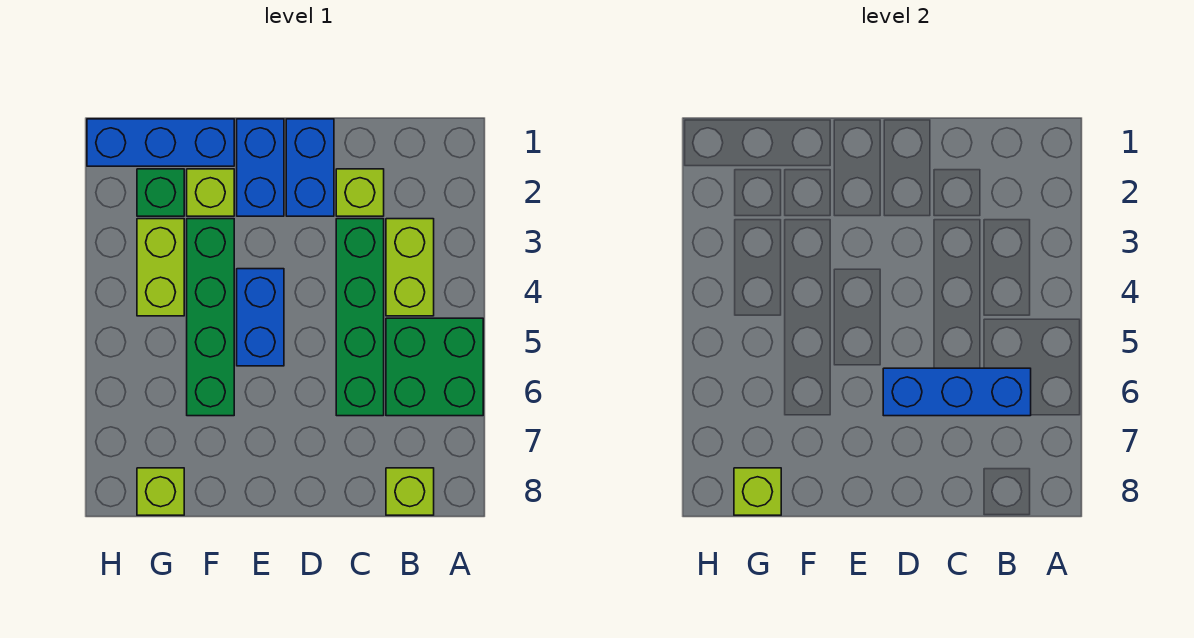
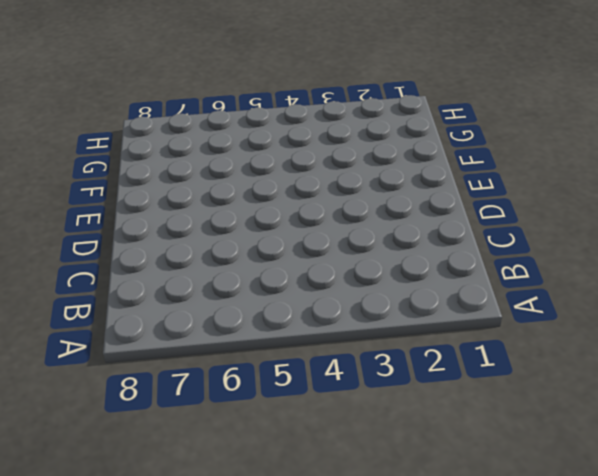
none -> green 2x2 brick [386,318,483,416]
none -> lime 1x2 brick [386,219,434,316]
none -> lime 1x1 brick [386,468,434,515]

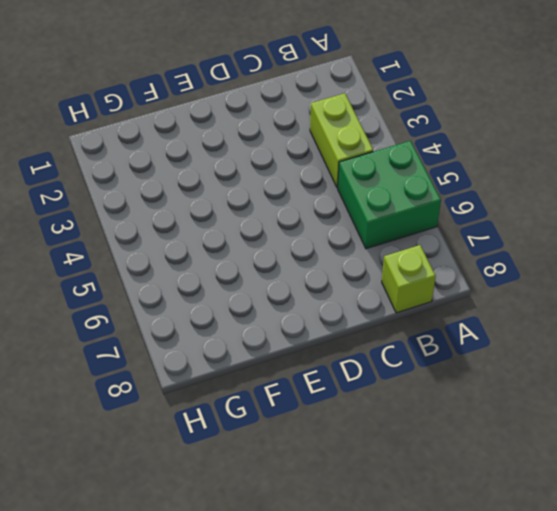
none -> lime 1x1 brick [336,169,384,216]
none -> green 1x4 brick [336,219,384,416]
none -> blue 1x2 brick [286,119,334,216]

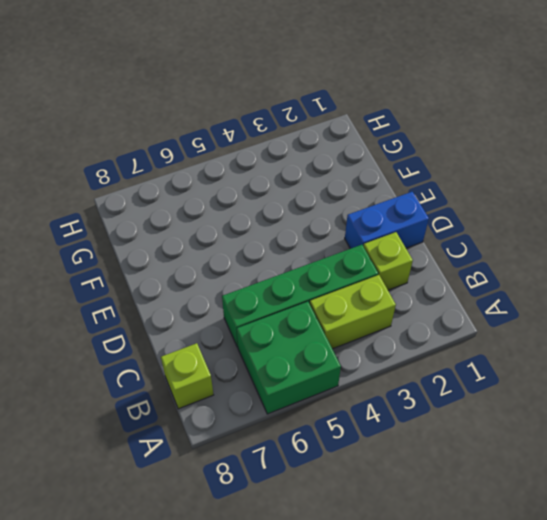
none -> blue 1x2 brick [237,119,284,216]
none -> blue 1x2 brick [237,269,284,366]
none -> blue 1x3 brick [87,119,234,166]

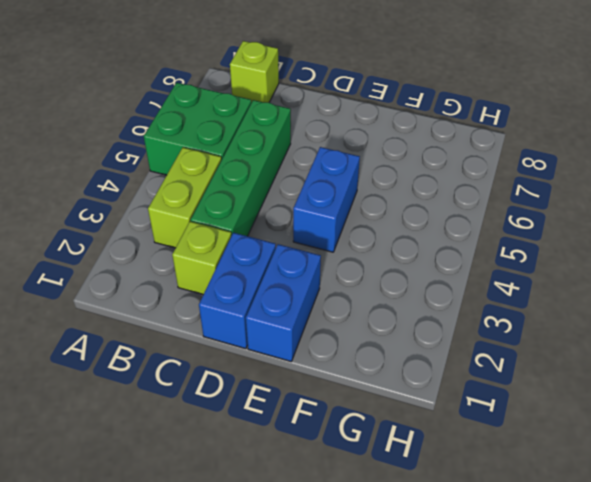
none -> blue 1x3 brick [87,119,234,166]
none -> lime 1x1 brick [187,169,234,216]
none -> green 1x4 brick [187,219,234,416]

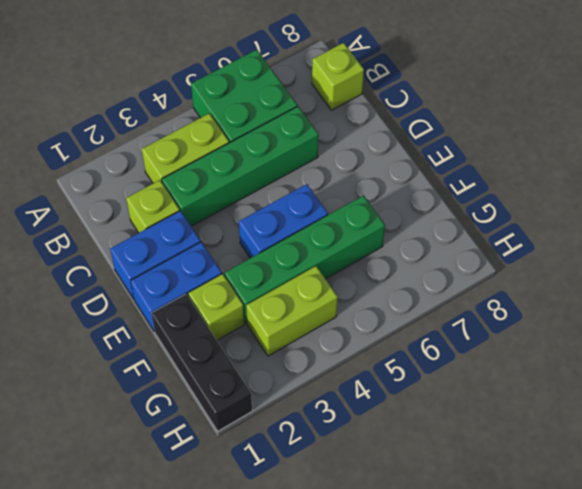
black 1x3 brick [151,294,252,431] -> blue 1x3 brick [87,119,234,166]
none -> green 1x1 brick [137,169,184,216]
none -> lime 1x1 brick [137,468,184,515]
none -> blue 1x3 brick [883,368,1031,416]

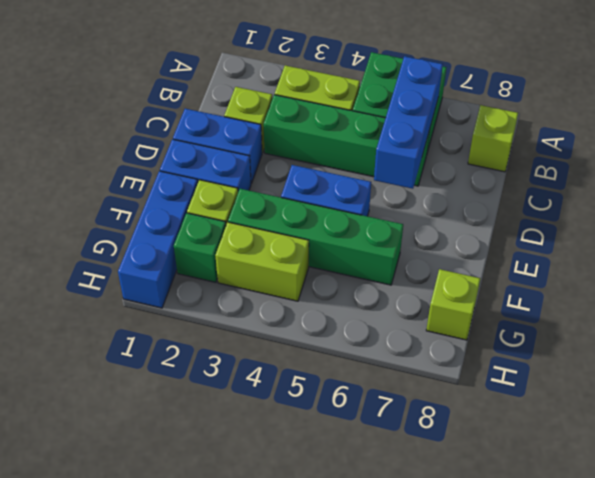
none -> lime 1x1 brick [734,468,781,515]

